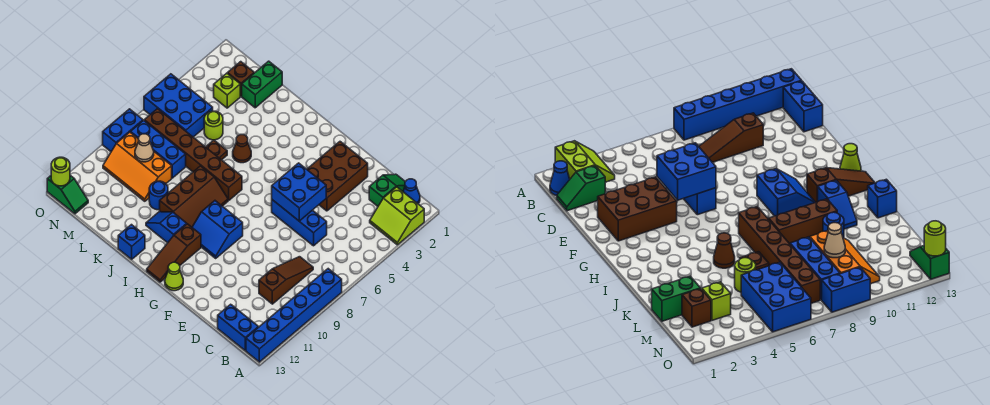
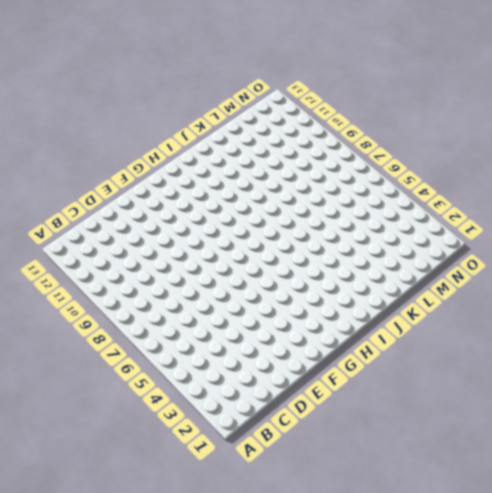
none -> lime 2x2 slope [370,187,424,245]
none -> blue 1x6 brick [246,269,342,362]
none -> blue 1x1 cone [403,179,420,204]
none -> blue 1x2 brick [218,304,258,350]

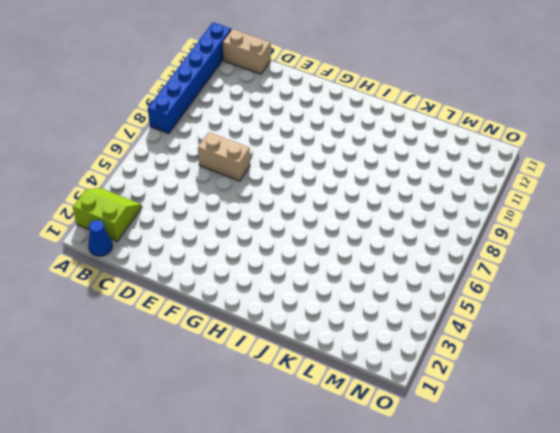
tan 1x2 brick [222,29,271,74] -> blue 1x2 brick [218,304,258,350]
tan 1x2 brick [198,132,250,181] -> none
none -> green 1x2 slope [369,174,405,206]
none -> brown 1x3 slope [259,257,313,304]
none -> blue 1x3 brick [272,200,327,246]
none -> brown 2x3 brick [307,142,368,211]

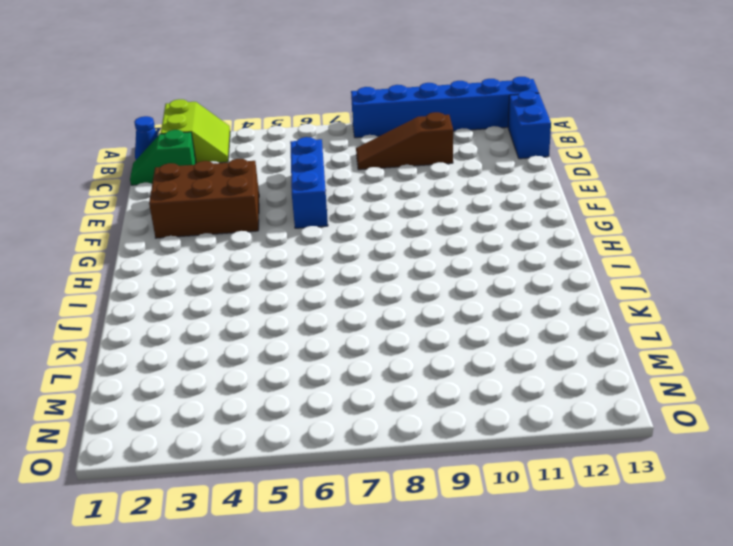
none -> blue 2x2 slope [192,201,243,258]
none -> lime 1x1 cone [165,262,183,291]
none -> brown 1x3 slope [147,224,201,282]
none -> brown 1x6 brick [144,109,242,200]

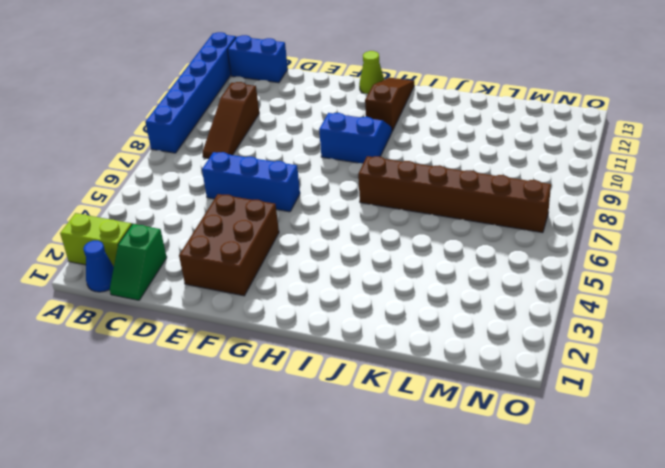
none -> brown 2x3 slope [160,166,228,227]
none -> blue 1x2 slope [146,212,187,243]
none -> brown 1x1 cone [233,135,251,163]
none -> blue 1x1 brick [118,225,145,259]

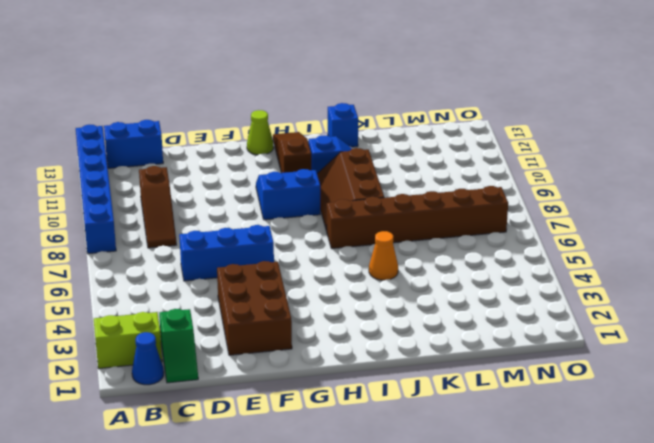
orange 1x1 cone [369,231,398,280] -> brown 1x1 cone [233,135,251,163]
none -> brown 1x1 plate [206,140,227,160]
none -> blue 1x1 round brick [149,181,168,210]
none -> green 1x2 brick [242,61,282,108]
none -> lime 1x1 round brick [204,111,223,140]

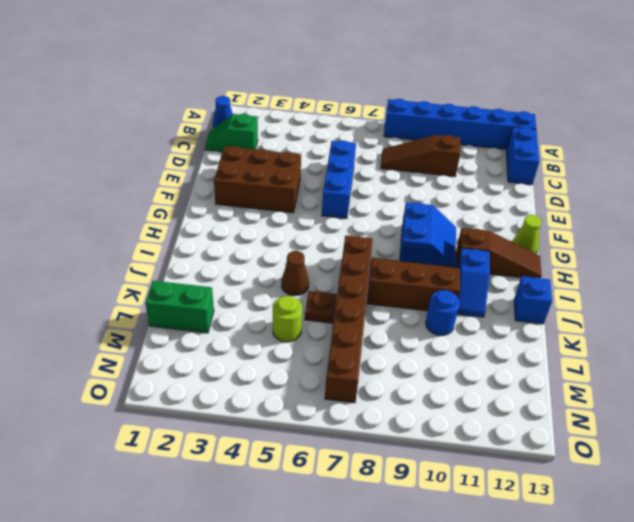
none -> lime 2x2 slope [370,187,424,245]
none -> blue 1x3 brick [131,120,186,178]
none -> orange 2x3 slope [103,132,172,201]
none -> brown 1x1 brick [228,62,254,96]

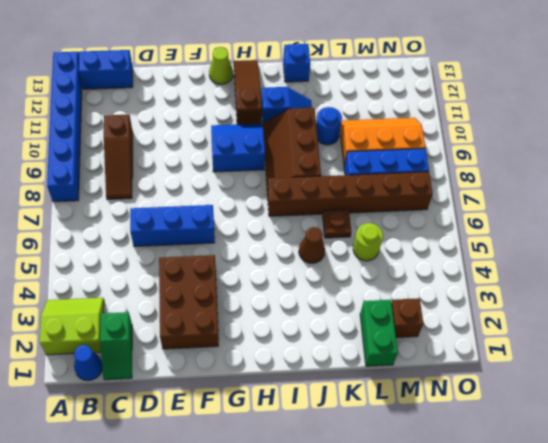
none -> lime 1x1 brick [214,73,240,108]
none -> blue 2x3 brick [144,74,213,137]
none -> green 1x2 slope [47,175,88,214]
none -> blue 1x2 brick [103,109,143,151]

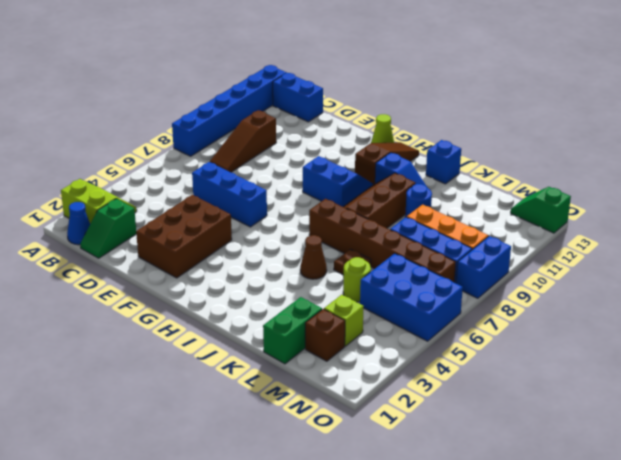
none -> blue 2x2 brick [272,163,326,221]
none -> tan 1x1 cone [135,134,154,162]
none -> lime 1x1 round brick [51,157,70,186]

